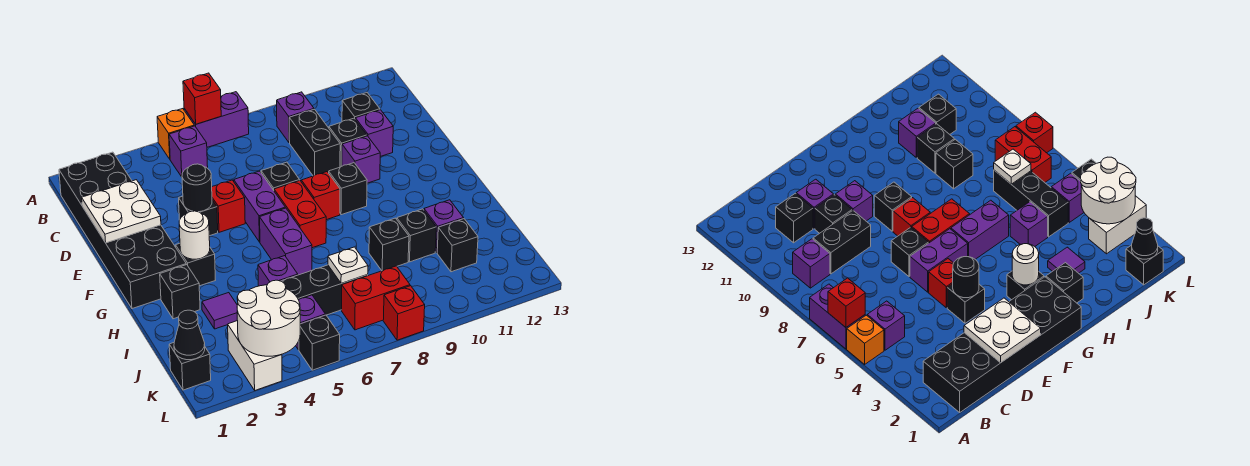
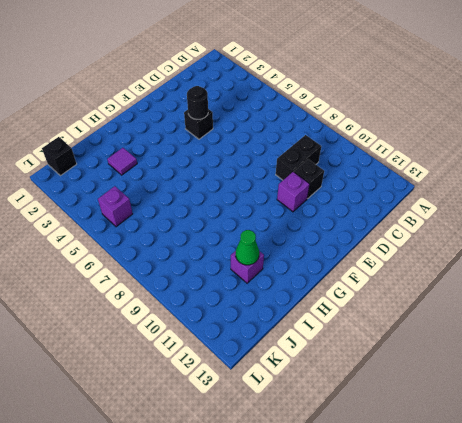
green 1x1 cone [236,230,259,265] -> none
none -> orange 1x1 brick [157,109,194,159]
none -> purple 1x2 brick [184,92,249,147]
none -> black 2x6 brick [59,152,186,309]
none -> purple 1x1 brick [169,126,208,177]

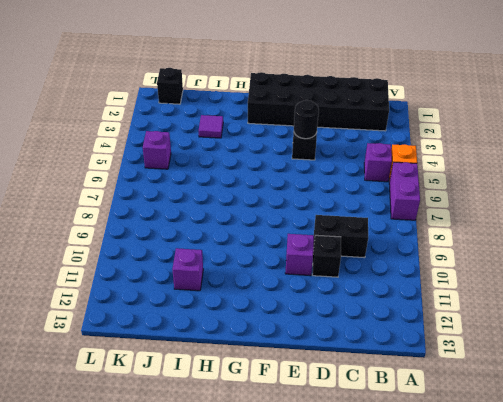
none -> purple 1x1 brick [277,92,314,143]
none -> black 1x1 brick [342,93,380,121]
none -> purple 1x1 brick [355,110,393,157]
none -> red 1x1 brick [212,180,245,232]

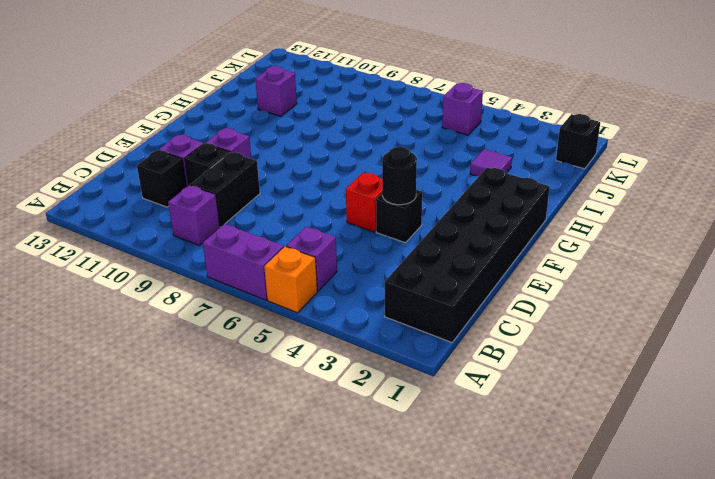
none -> purple 1x2 brick [234,171,285,242]
none -> black 1x1 brick [261,162,300,190]
none -> red 1x2 brick [274,181,326,248]
none -> red 1x1 brick [301,172,340,220]

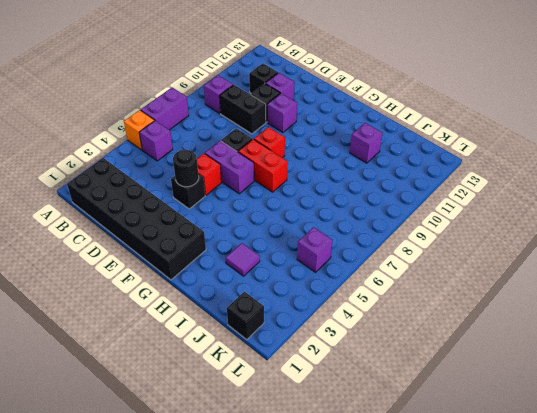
none -> black 1x1 brick [329,163,367,215]
none -> black 1x1 brick [176,243,215,286]
none -> purple 1x2 brick [260,208,312,275]
none -> black 1x1 brick [160,265,200,319]

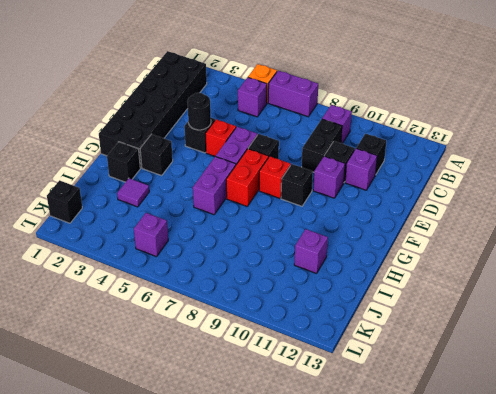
none -> purple 1x1 brick [258,256,298,286]
none -> black 1x1 brick [369,218,409,271]
none -> black 1x1 brick [397,209,436,262]
none -> black 1x3 brick [282,265,368,315]

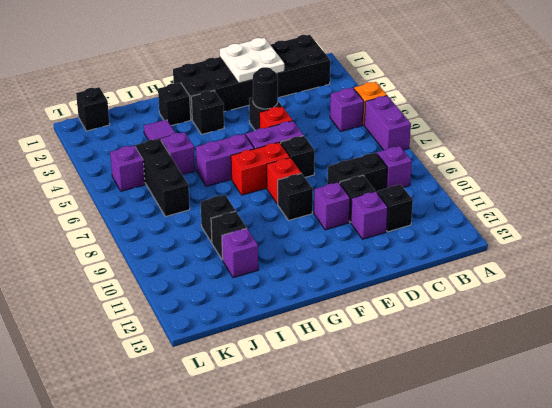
none -> black 1x1 brick [437,219,478,272]
none -> white 1x2 brick [228,321,282,390]
none -> red 1x2 brick [342,266,410,330]
none -> black 1x1 brick [299,315,340,370]

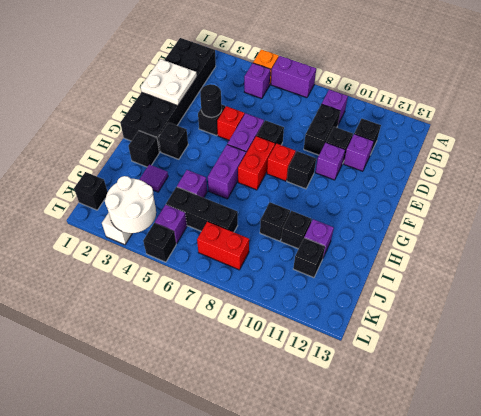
none -> red 1x1 brick [383,286,425,340]
none -> red 1x1 brick [183,73,221,124]
none -> white 1x1 round brick [179,211,210,259]
none -> white 1x1 plate [328,247,368,283]

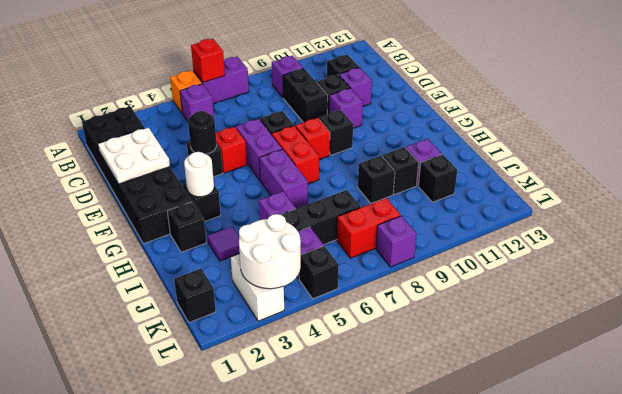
purple 1x1 brick [376,216,417,267] -> red 1x1 brick [383,286,425,340]
none -> white 1x1 plate [328,247,368,283]
none -> black 1x1 cone [174,310,205,360]

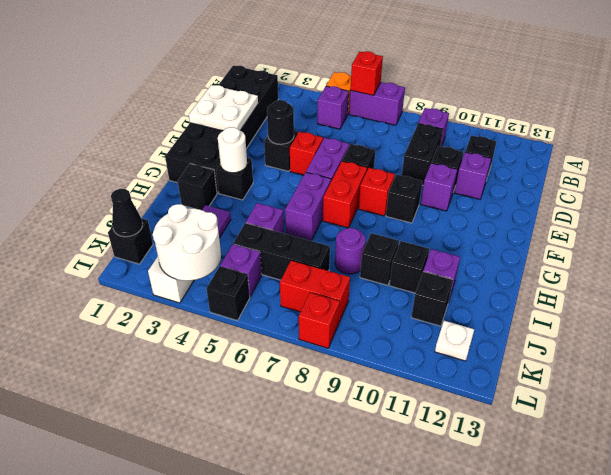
purple 1x1 round brick [335,228,366,274] -> none
white 1x1 plate [435,321,474,361] -> white 1x1 plate moved to [328,247,368,283]

